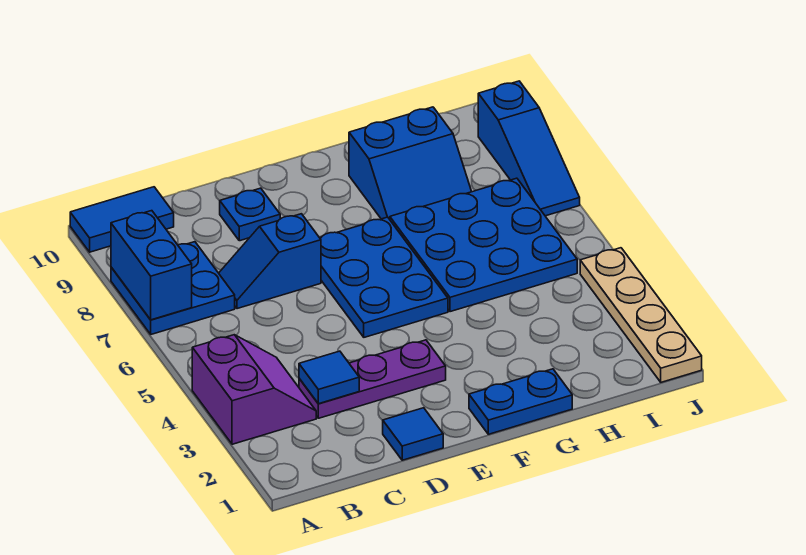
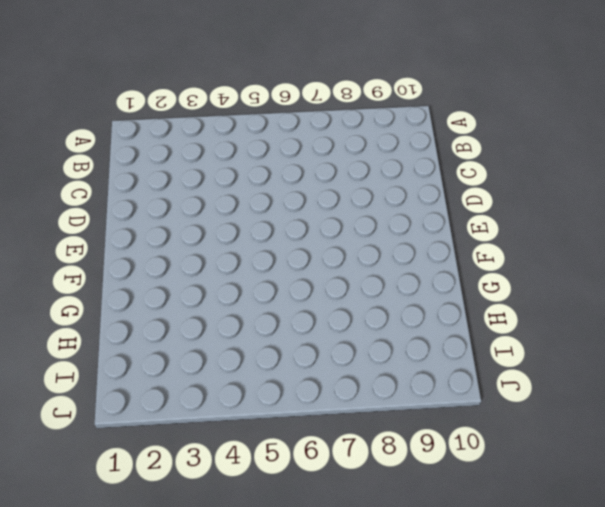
none -> purple 2x2 slope [192,335,316,444]
none -> blue 2x2 plate [111,242,235,334]
none -> blue 1x2 tile [70,187,174,252]

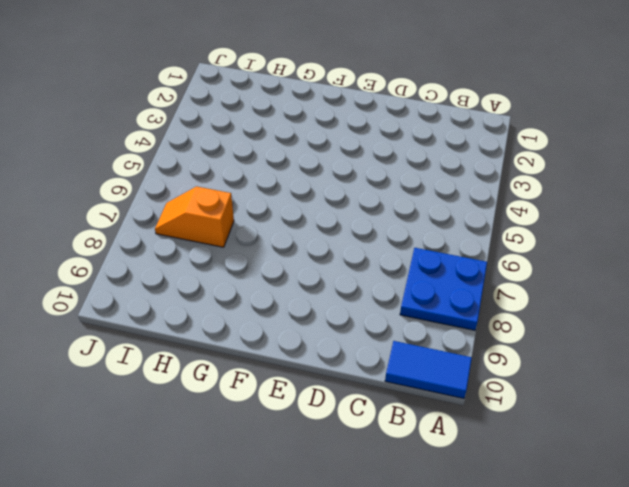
orange 1x2 slope [155,186,234,247] -> blue 3x3 plate [390,178,577,312]
none -> purple 2x2 slope [192,335,316,444]
none -> purple 1x3 plate [299,340,446,418]
none -> blue 1x2 slope [219,214,321,309]

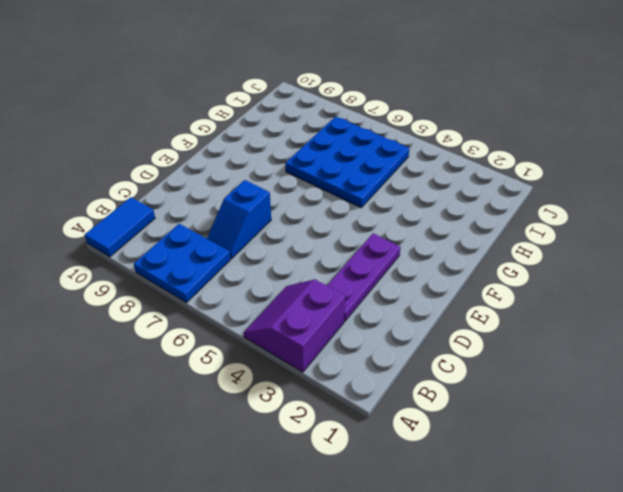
purple 2x2 slope [243,280,345,372] -> purple 2x2 slope turned to [192,335,316,444]
none -> blue 1x1 tile [383,408,443,460]
none -> blue 1x1 plate [220,188,280,241]
none -> blue 2x3 plate [320,217,448,337]

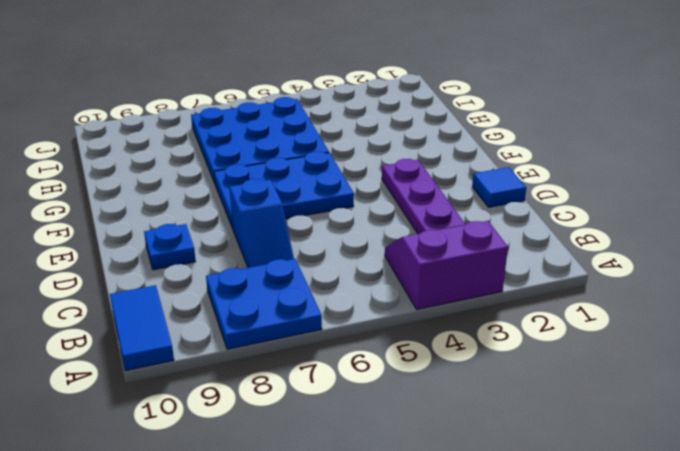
none -> blue 1x2 plate [469,369,572,434]
none -> blue 2x2 slope [349,107,472,219]
none -> tan 1x4 plate [580,248,702,382]

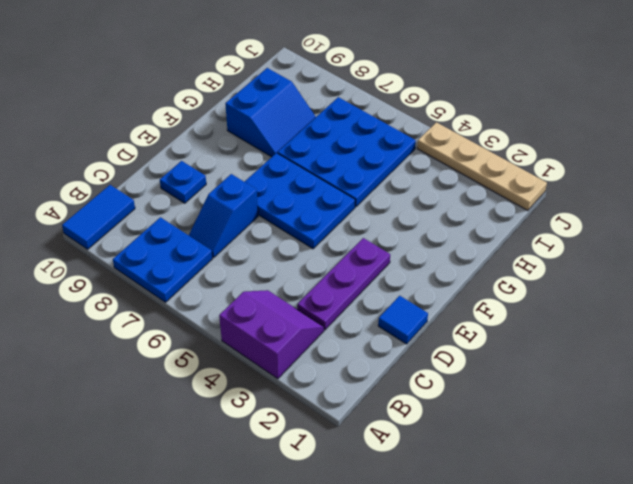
none -> blue 1x2 plate [469,369,572,434]
none -> blue 1x3 slope [478,81,580,216]
none -> blue 1x2 brick [111,211,192,320]

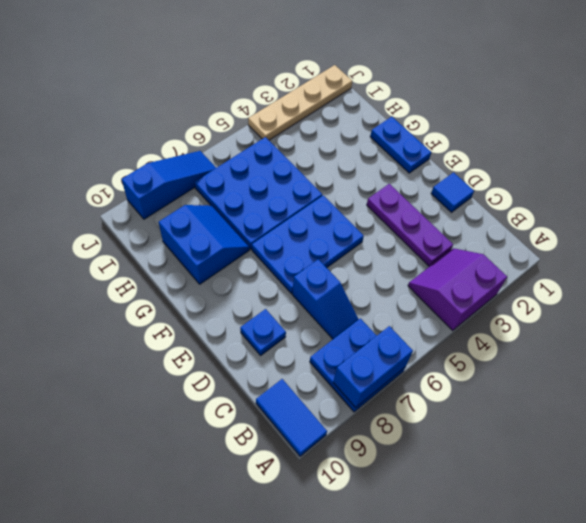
none -> blue 1x1 tile [299,351,359,404]

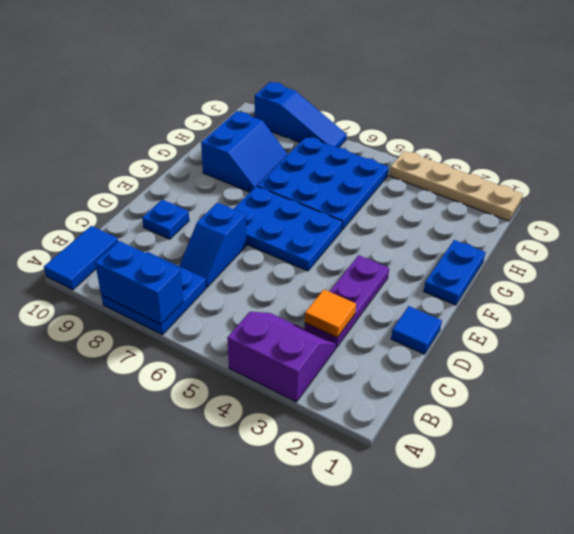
orange 1x1 tile [305,290,356,337] -> blue 1x1 tile [299,351,359,404]

